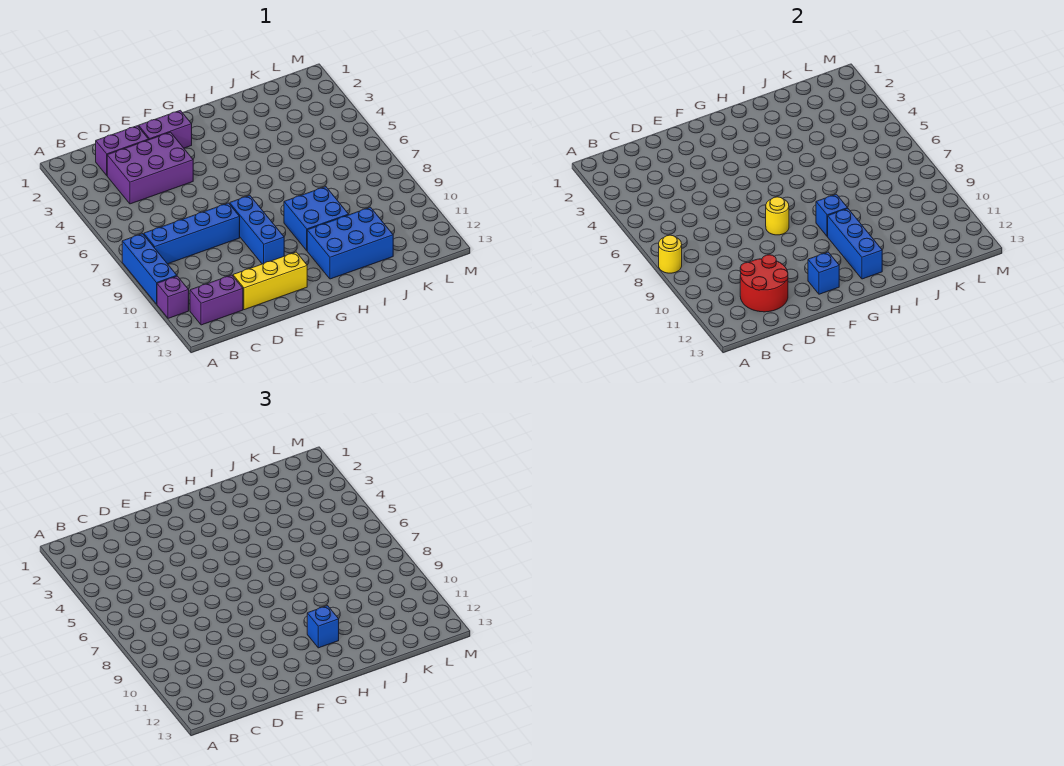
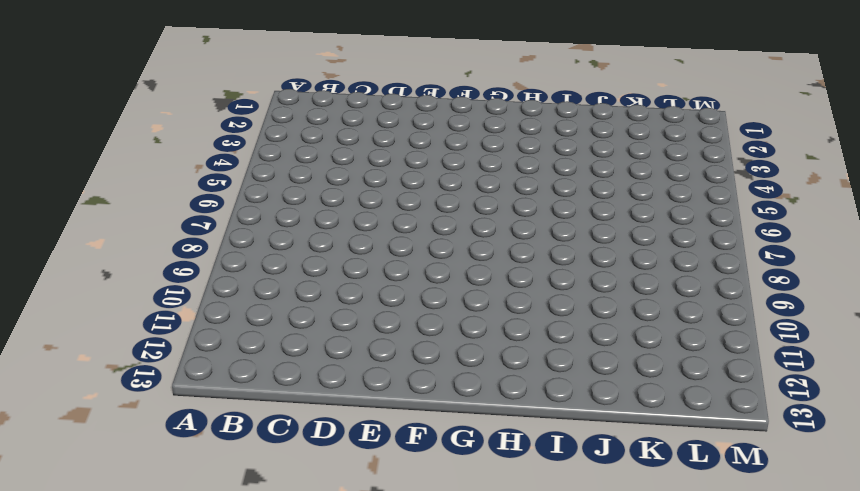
none -> blue 1x3 brick [122,234,177,304]
none -> purple 1x1 brick [157,276,189,318]
none -> blue 1x4 brick [144,203,240,264]

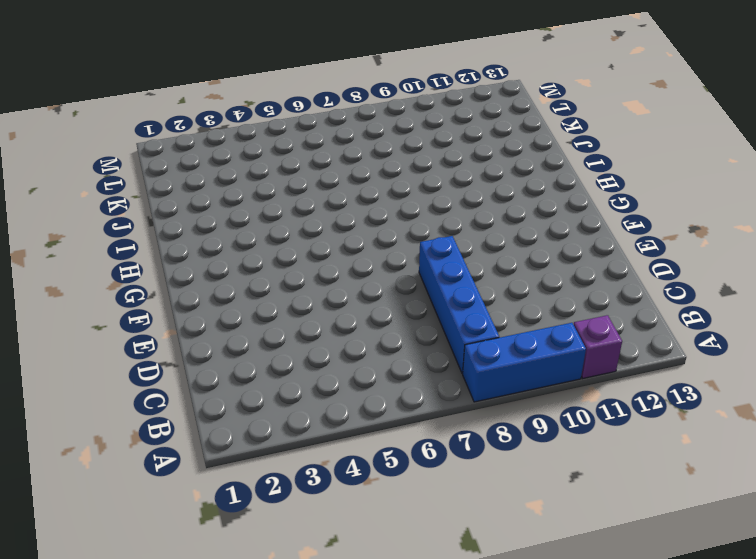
none -> purple 1x2 brick [190,275,243,325]
none -> purple 1x2 brick [96,126,149,175]
none -> purple 2x3 brick [107,132,193,204]

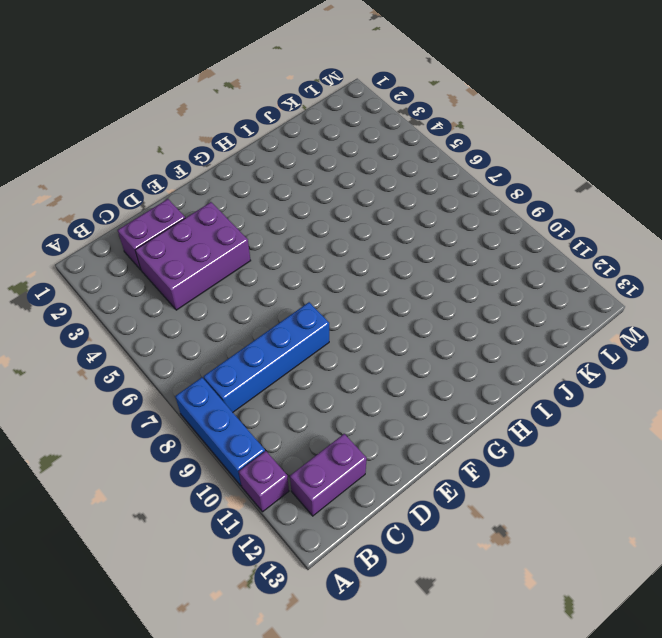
none -> yellow 1x3 brick [233,252,307,310]
none -> purple 1x2 brick [139,110,192,148]
none -> blue 1x3 brick [230,195,284,264]

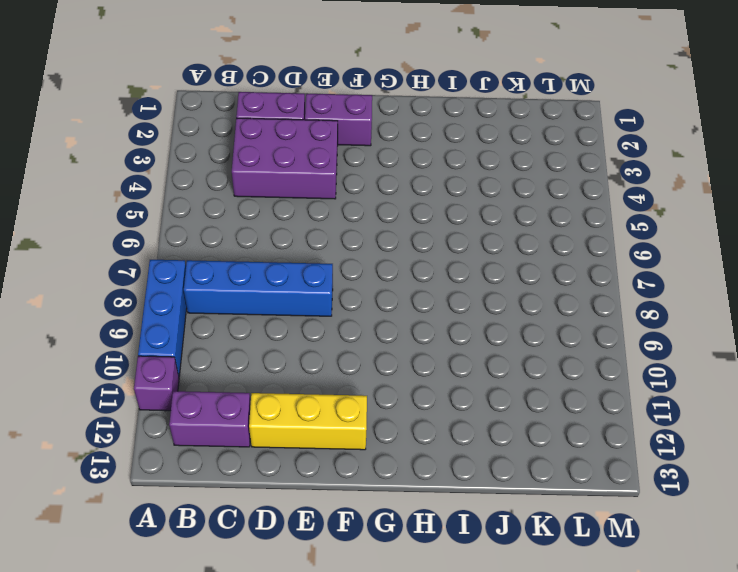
none -> blue 1x3 brick [230,195,284,264]
none -> blue 2x2 brick [284,187,349,251]
none -> blue 2x3 brick [307,207,393,279]

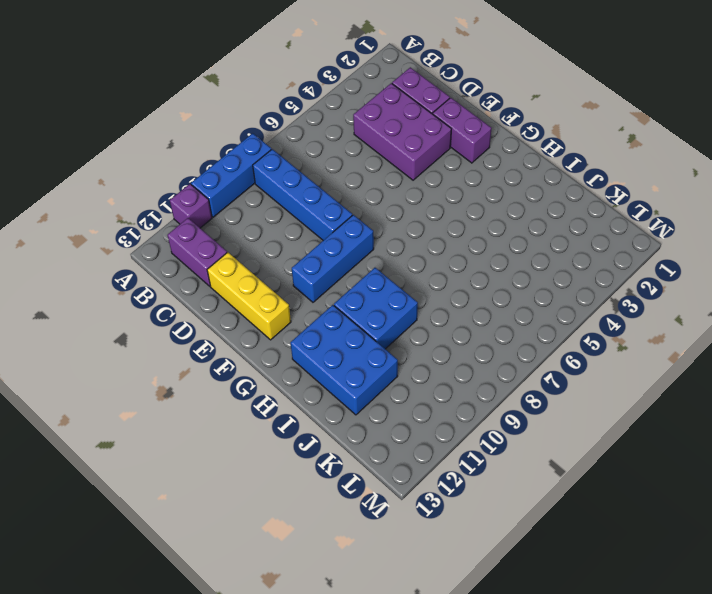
none -> yellow 1x1 round brick [659,235,682,273]
none -> red 2x2 round brick [740,255,788,312]
none -> yellow 1x1 round brick [766,197,789,235]

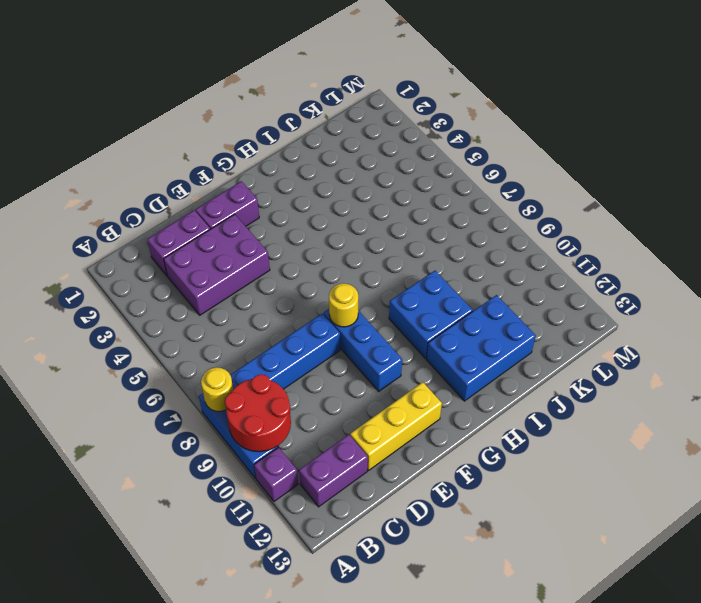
red 2x2 round brick [225,374,291,452] -> red 2x2 round brick moved to [740,255,788,312]
none -> blue 1x1 brick [808,252,839,294]
none -> blue 1x1 brick [816,194,848,237]
none -> blue 1x3 brick [828,209,882,279]

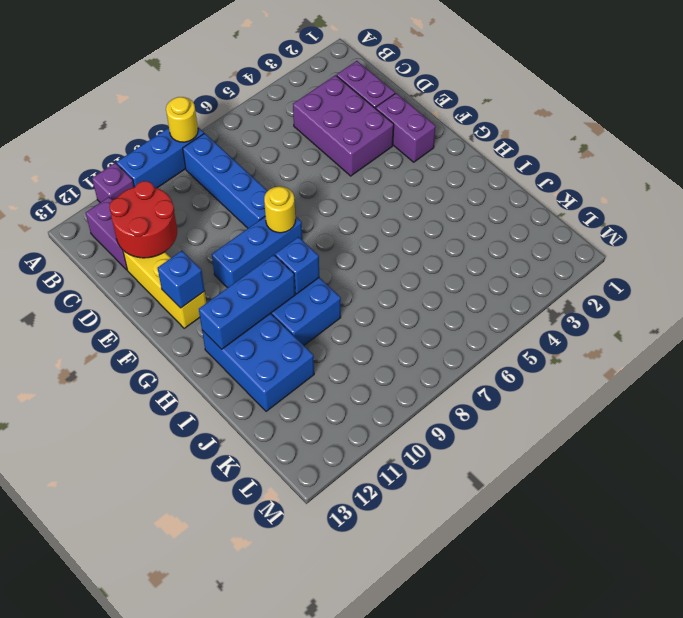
none -> blue 1x1 brick [307,606,339,648]

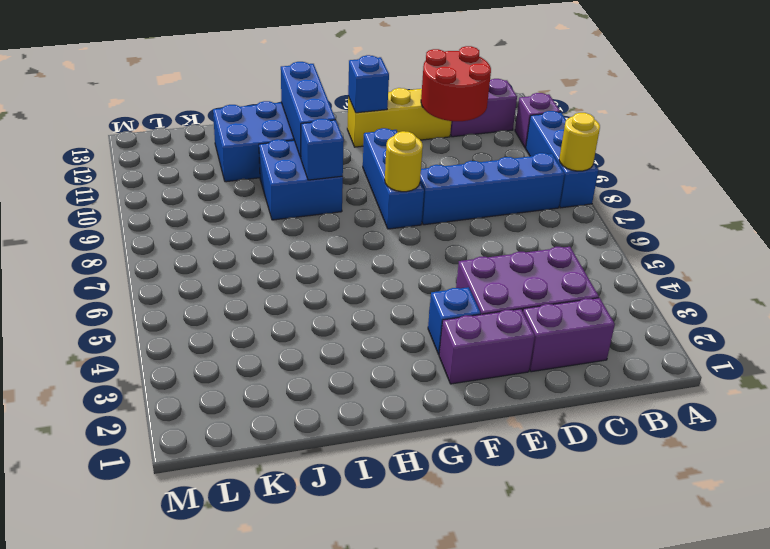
blue 1x1 brick [428,287,481,354] -> blue 1x1 brick moved to [307,606,339,648]

